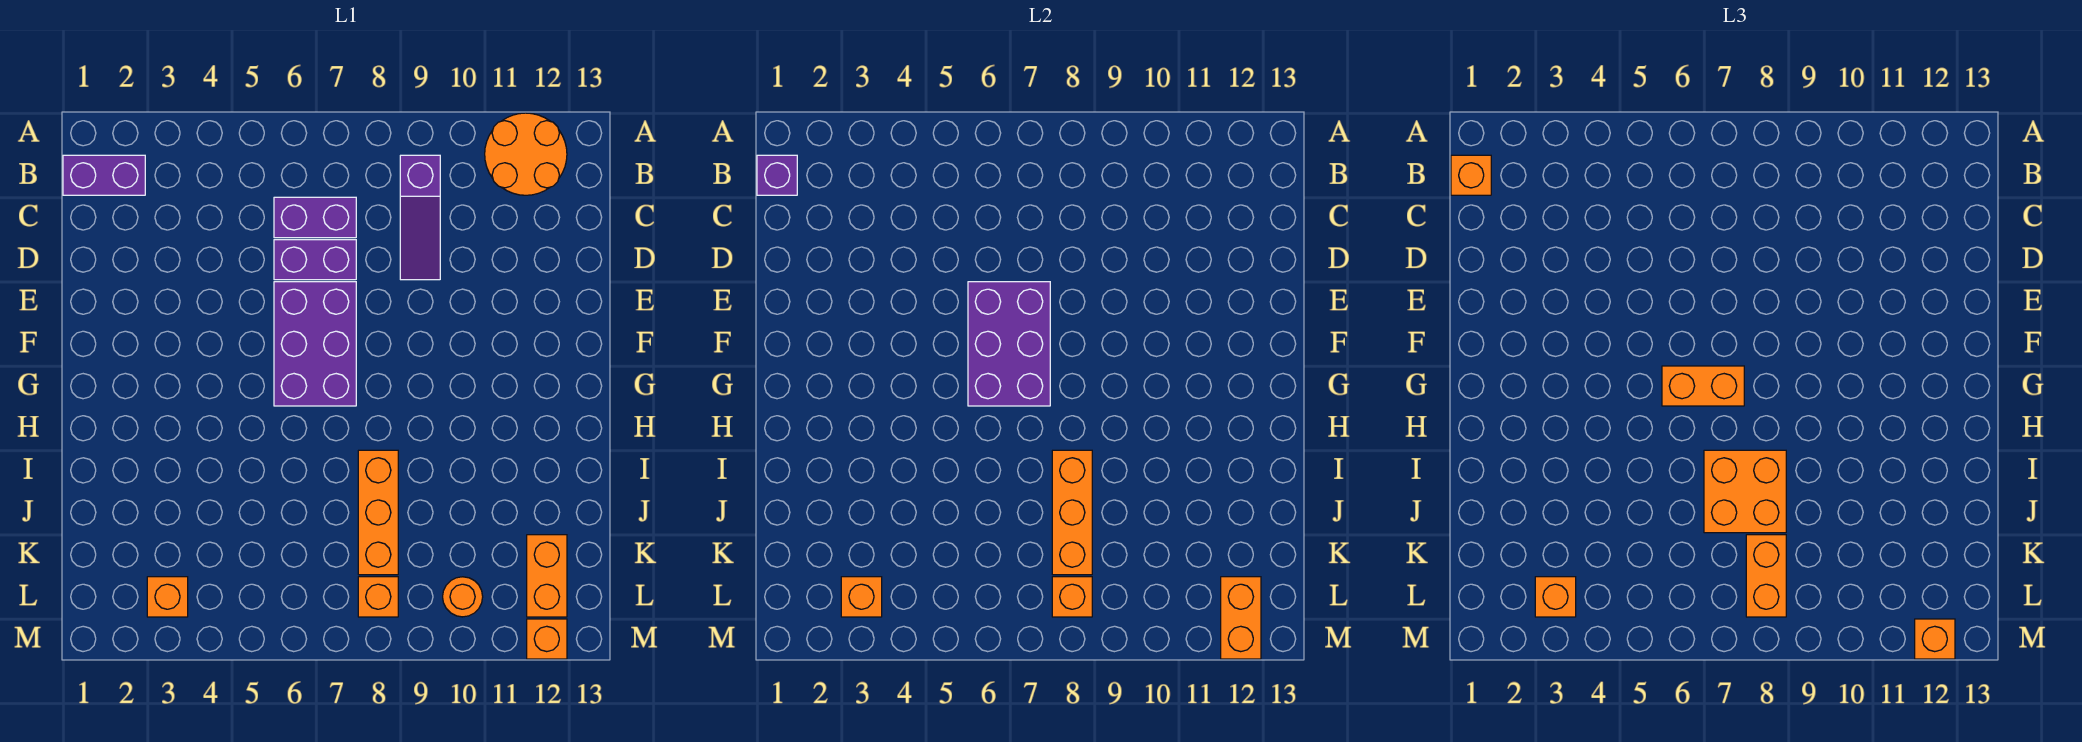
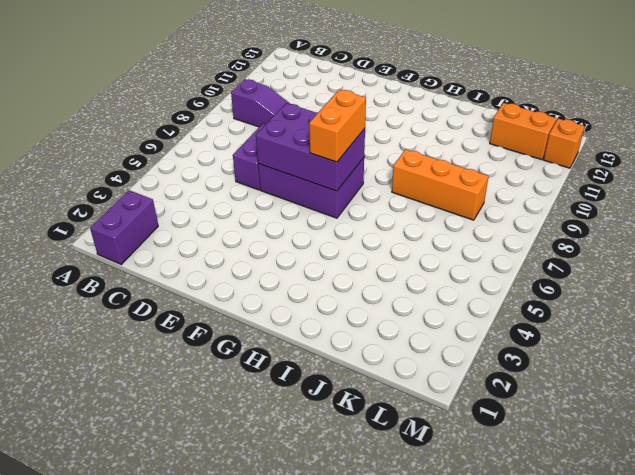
none -> orange 2x2 round brick [485,113,567,195]
none -> purple 1x2 brick [274,197,356,238]
none -> orange 1x1 brick [147,577,188,617]

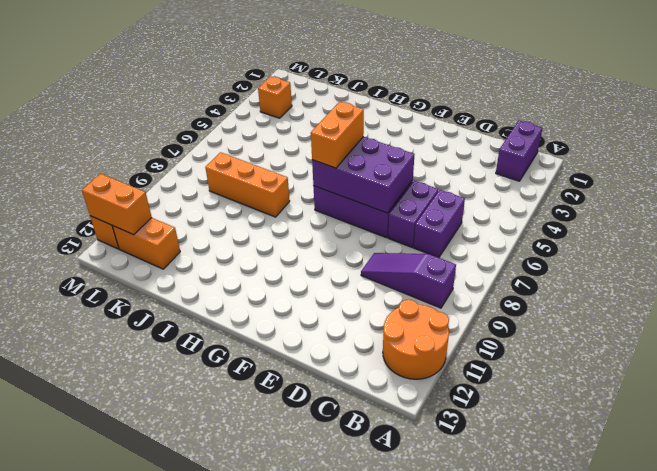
none -> orange 1x1 brick [358,577,398,617]
none -> orange 1x1 round brick [443,577,483,617]
none -> purple 1x1 brick [757,155,797,195]

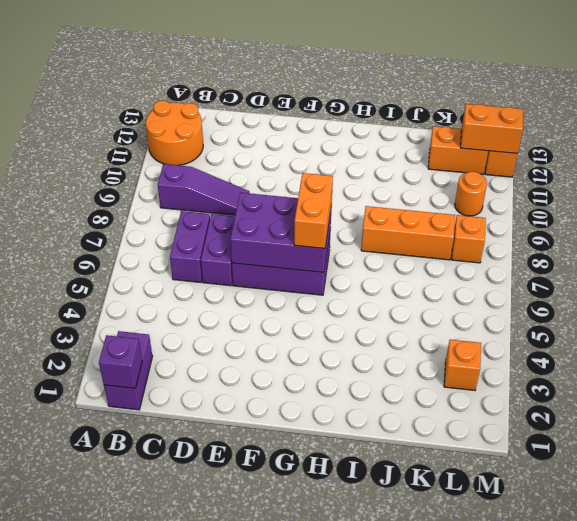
none -> orange 1x3 brick [1052,450,1092,575]
none -> orange 1x1 brick [841,577,882,617]
none -> orange 1x1 brick [1052,577,1092,617]

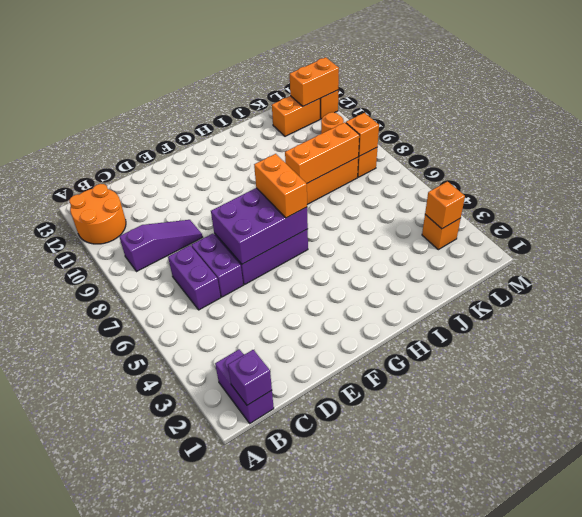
none -> orange 1x1 brick [1451,155,1491,195]
none -> orange 2x2 brick [1704,450,1786,533]
none -> orange 1x2 brick [1746,535,1786,617]

